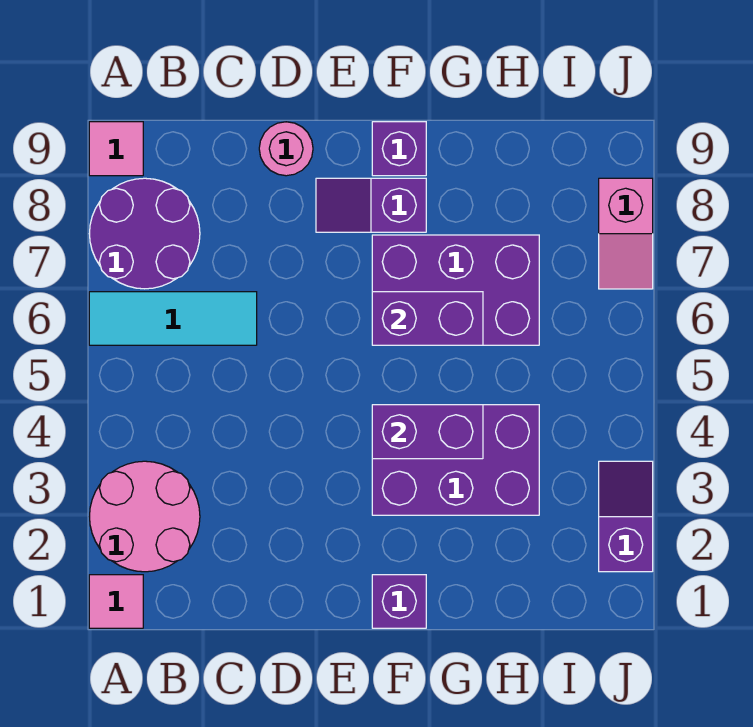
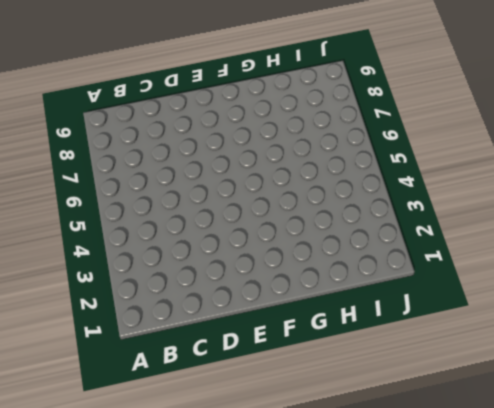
none -> pink 1x1 tile [89,575,143,628]
none -> pink 2x2 round brick [89,461,200,572]
none -> cyan 1x3 tile [89,292,257,345]

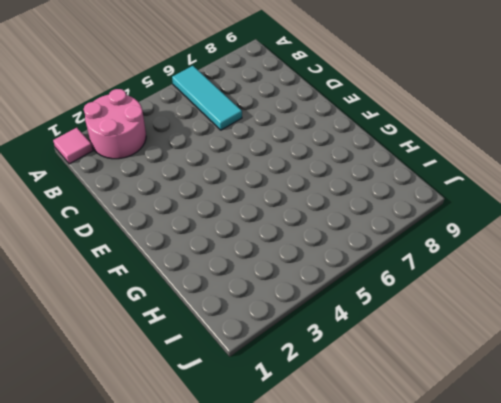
none -> purple 2x2 round brick [89,178,200,289]
none -> pink 1x1 tile [89,122,143,176]
none -> pink 1x1 round brick [259,122,313,176]

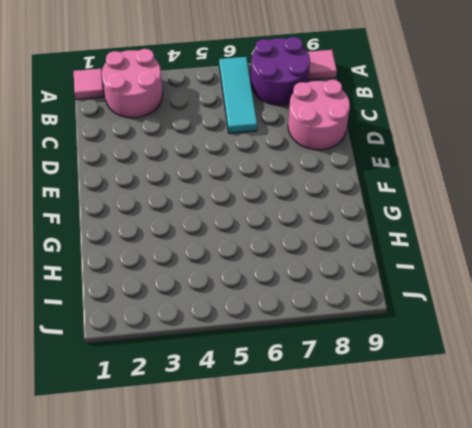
pink 2x2 round brick [288,80,350,150] -> pink 1x1 round brick [259,122,313,176]
none -> purple 1x2 slope [316,178,426,232]
none -> purple 1x1 brick [372,575,426,628]
none -> purple 2x3 brick [372,405,539,515]

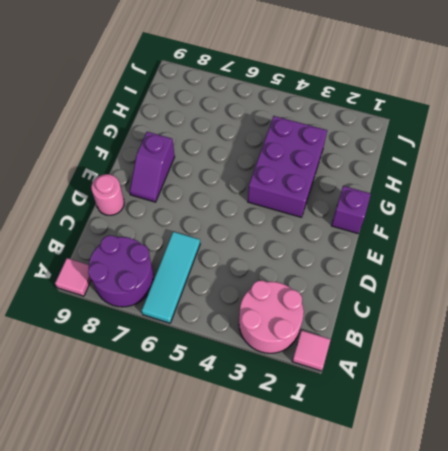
none -> purple 2x3 brick [372,235,539,345]
none -> purple 1x1 brick [372,122,426,176]
none -> purple 1x2 slope [599,461,653,572]

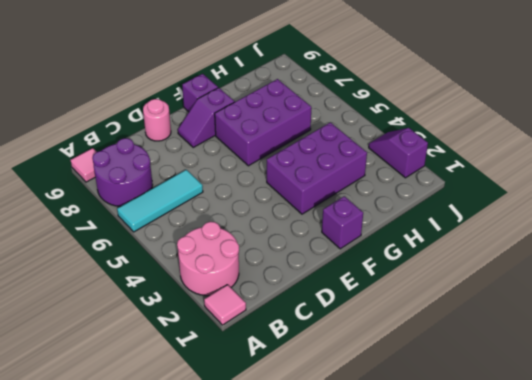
none -> pink 1x2 slope [599,178,653,289]
none -> purple 1x2 brick [372,405,483,459]
none -> purple 1x2 brick [372,292,483,345]

